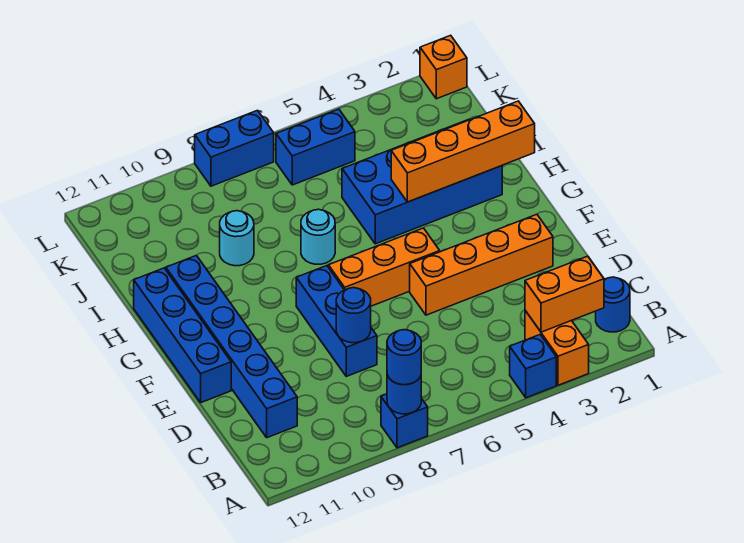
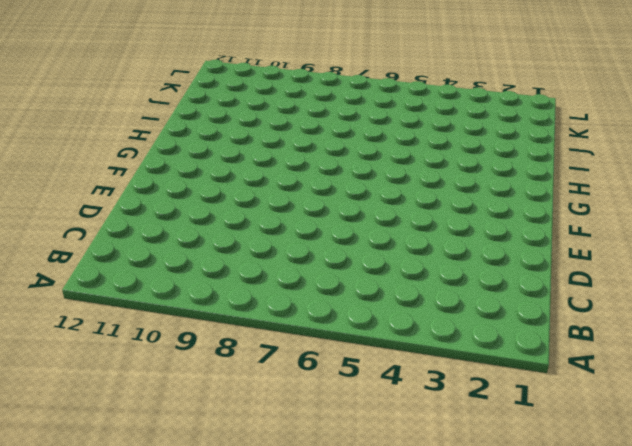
none -> orange 1x2 brick [525,311,589,385]
none -> blue 1x1 brick [510,335,556,398]
none -> blue 1x1 brick [381,394,428,448]

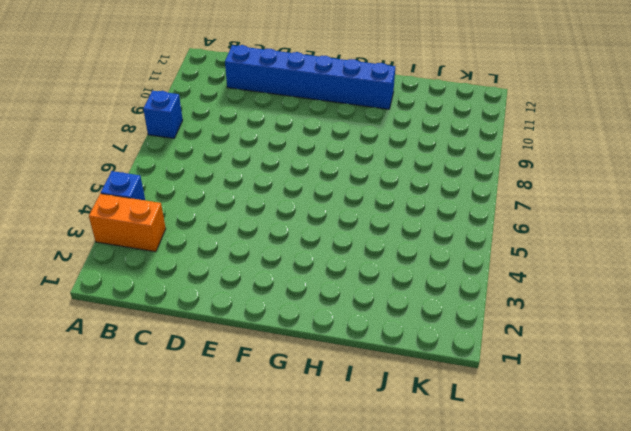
none -> blue 1x1 round brick [596,277,630,332]
none -> blue 1x3 brick [296,266,377,376]
none -> orange 1x4 brick [410,214,553,315]

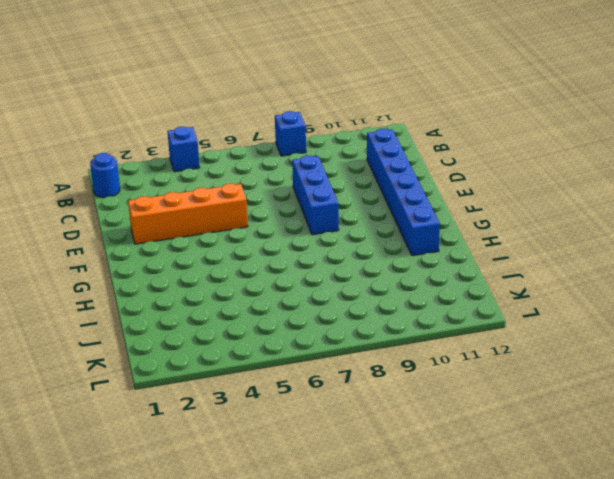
none -> orange 1x2 brick [525,311,589,385]
none -> blue 1x4 brick [134,268,231,402]
none -> orange 1x3 brick [329,228,440,306]

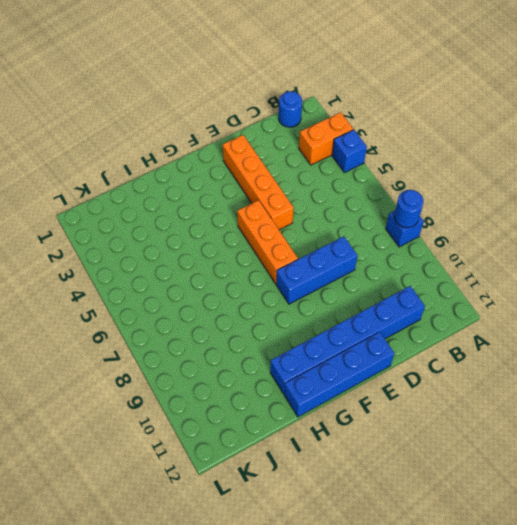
none -> blue 2x4 brick [342,119,502,244]
none -> cyan 1x1 round brick [301,209,335,264]
none -> cyan 1x1 round brick [220,211,254,266]

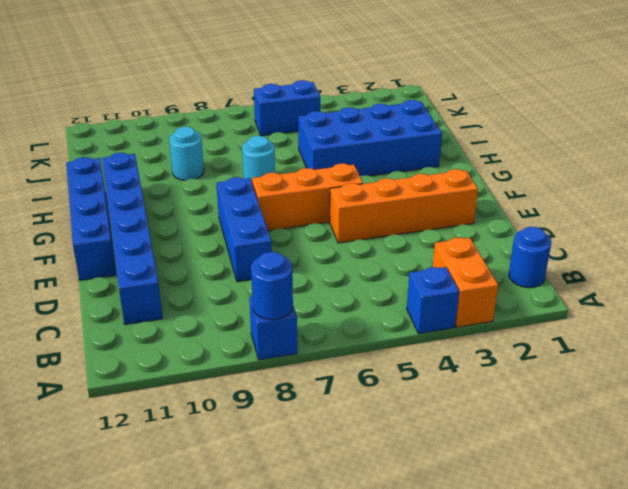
none -> orange 1x1 brick [420,35,467,99]
none -> blue 1x2 brick [195,110,274,186]
none -> orange 1x2 brick [525,256,604,332]

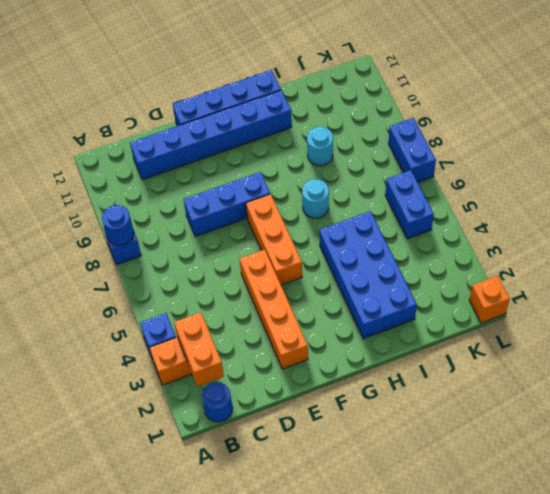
none -> blue 1x1 round brick [336,288,371,343]
none -> orange 1x4 brick [391,101,535,202]
none -> blue 1x1 round brick [387,330,421,385]

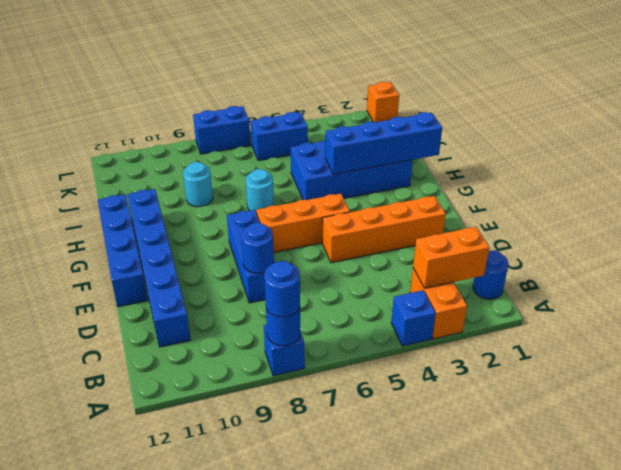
blue 1x4 brick [325,112,442,174] -> orange 1x4 brick [391,101,535,202]

